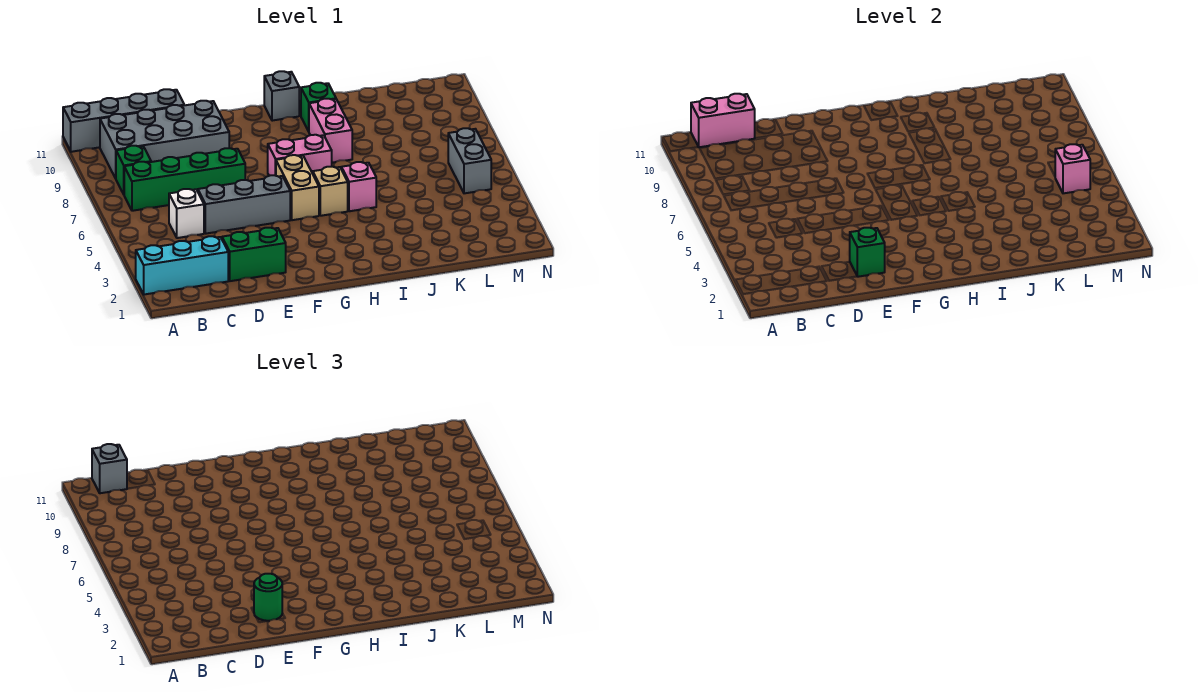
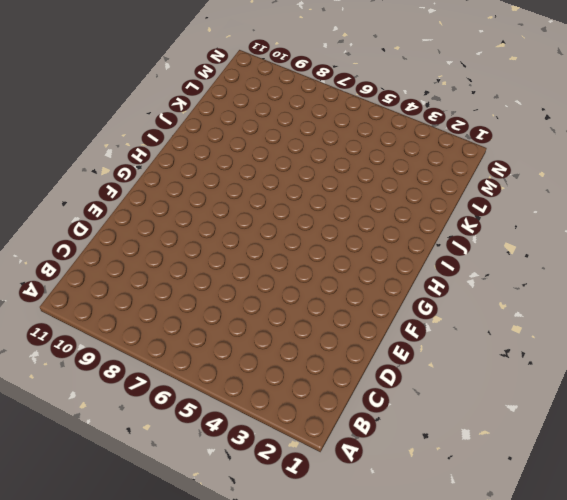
none -> cyan 1x3 brick [136,236,228,295]
none -> grey 1x4 brick [63,89,184,152]
none -> green 1x4 brick [124,148,245,211]

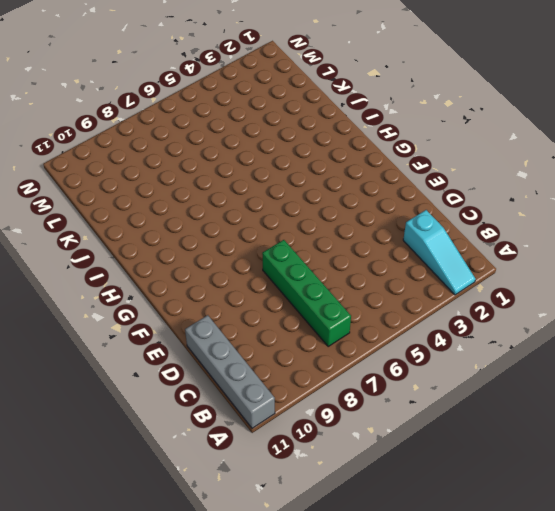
cyan 1x3 slope [403,210,476,295] -> cyan 1x3 brick [136,236,228,295]
none -> green 1x1 brick [116,146,151,194]
none -> grey 2x4 brick [100,101,229,178]
none -> white 1x1 brick [169,189,204,238]

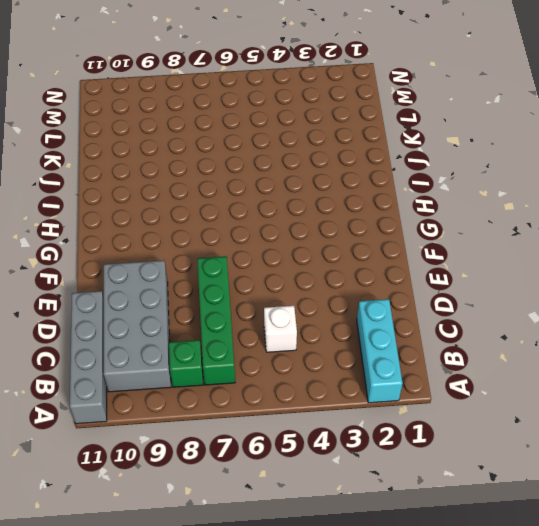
none -> green 1x2 brick [222,228,286,281]
none -> grey 1x3 brick [198,175,290,234]
none -> tan 1x2 brick [276,155,319,220]

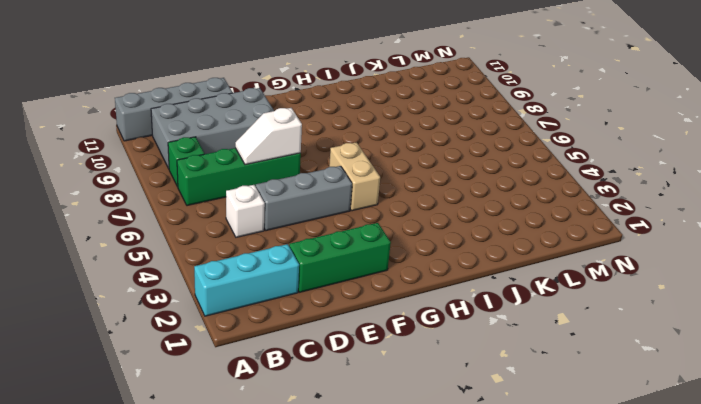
green 1x3 brick [289,223,391,292] -> green 1x2 brick [222,228,286,281]
white 1x2 slope [235,108,302,165] -> none
none -> pink 1x2 brick [268,135,332,176]
none -> tan 1x1 brick [313,167,348,216]
none -> grey 1x1 brick [264,71,299,121]

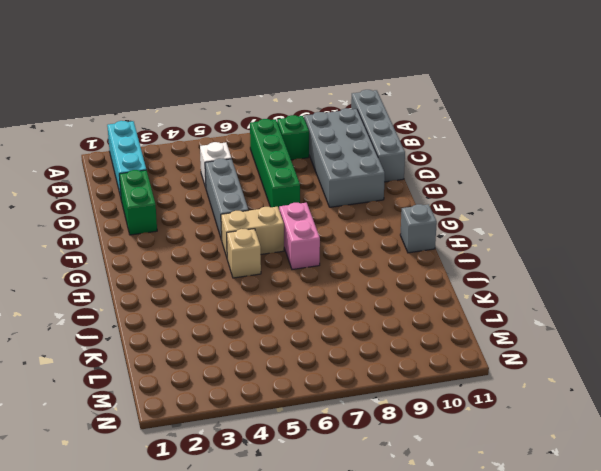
none -> pink 1x1 brick [341,162,376,211]
none -> pink 1x2 brick [309,99,352,163]
none -> green 1x1 brick [301,83,336,131]

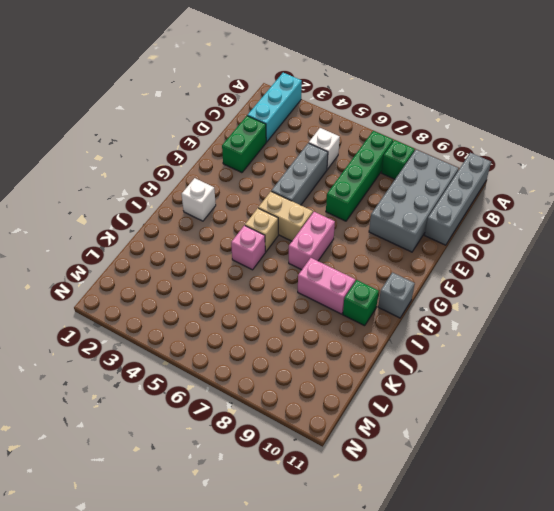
white 1x1 brick [182,178,216,221] -> none
none -> grey 1x2 brick [448,128,491,193]
none -> pink 1x2 brick [691,94,755,147]
none -> green 1x1 brick [850,228,885,277]

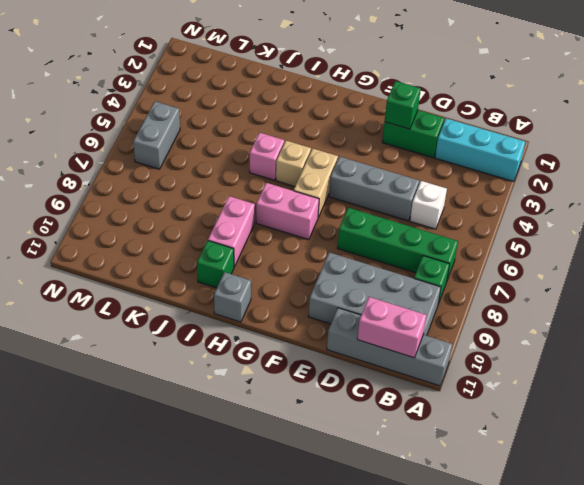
none -> pink 1x1 brick [1055,144,1090,193]
none -> grey 1x1 brick [92,444,127,493]
none -> green 1x1 round brick [254,574,282,621]

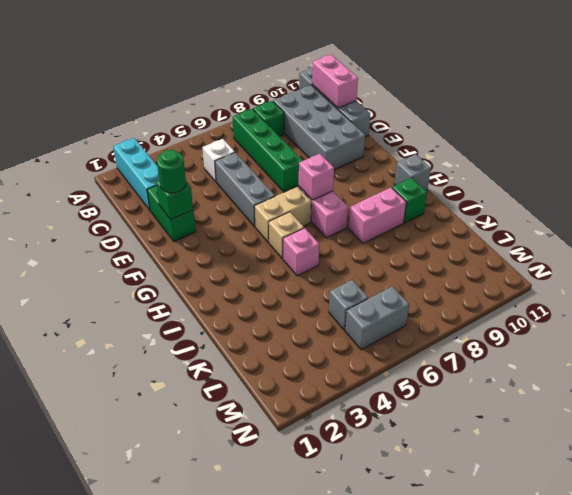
pink 1x1 brick [299,154,334,200] -> pink 1x1 brick moved to [1055,144,1090,193]
grey 1x1 brick [329,280,368,330] -> grey 1x1 brick moved to [92,444,127,493]

